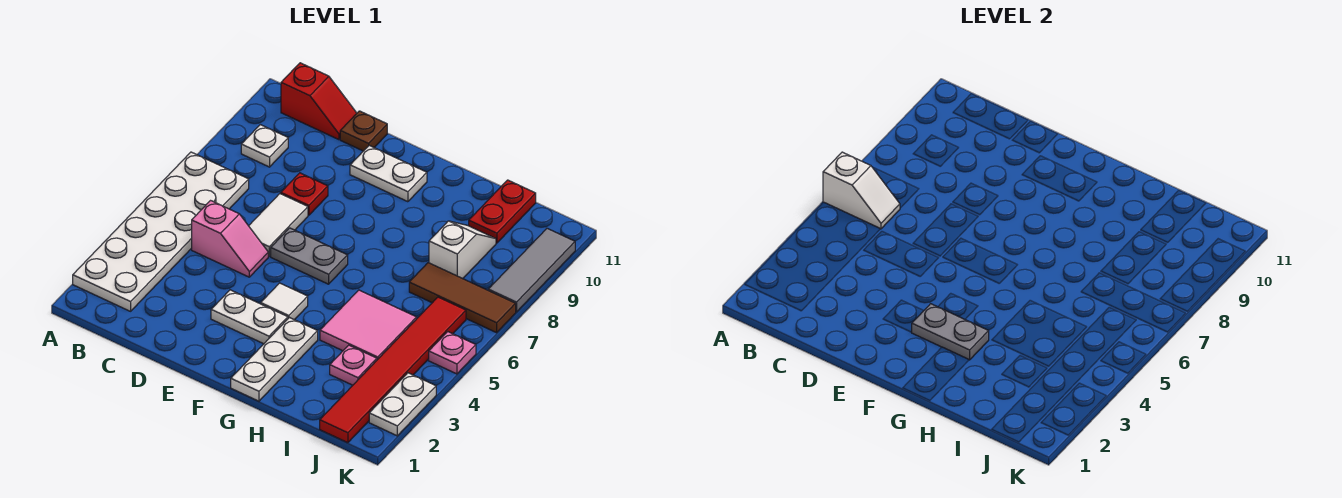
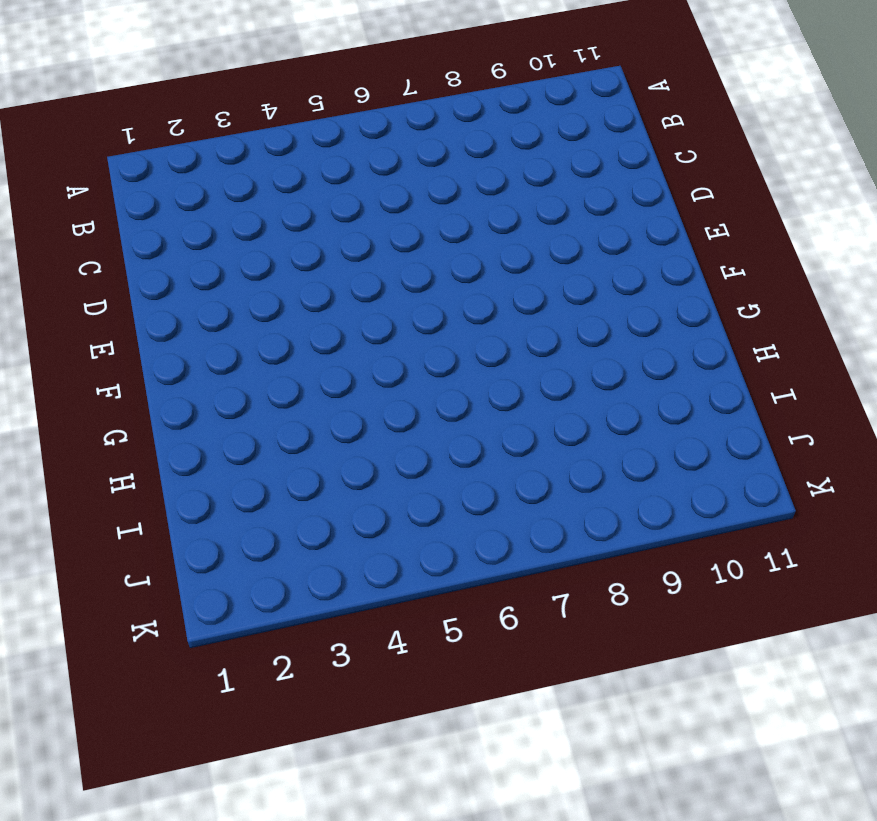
none -> white 2x6 plate [73,152,249,311]
none -> white 1x1 plate [241,125,288,167]
none -> red 1x2 slope [281,63,357,140]

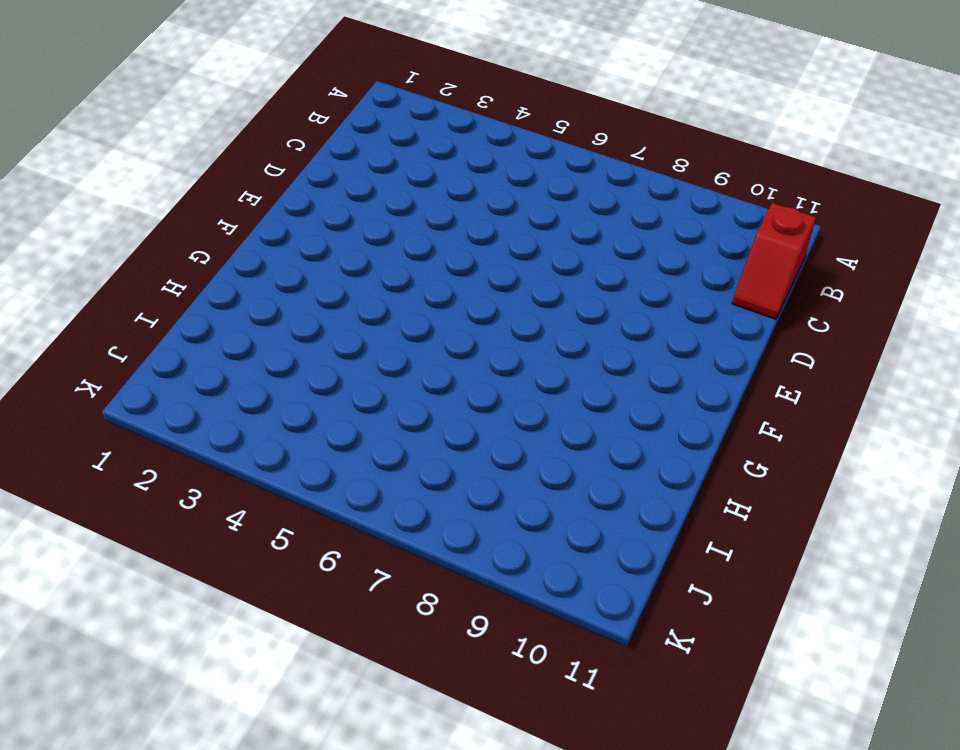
none -> white 2x6 plate [73,152,249,311]
none -> white 1x1 plate [241,125,288,167]
none -> pink 1x2 slope [192,201,268,277]

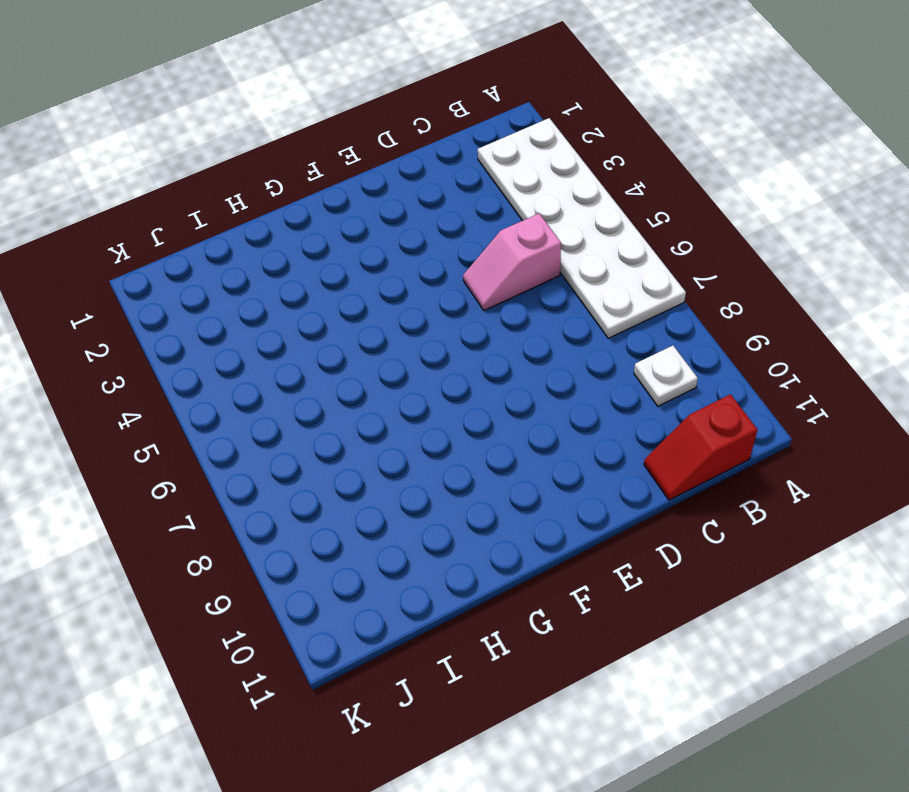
none -> white 1x2 tile [249,194,308,256]
none -> red 1x1 plate [281,173,328,215]
none -> brown 1x1 plate [340,111,387,151]

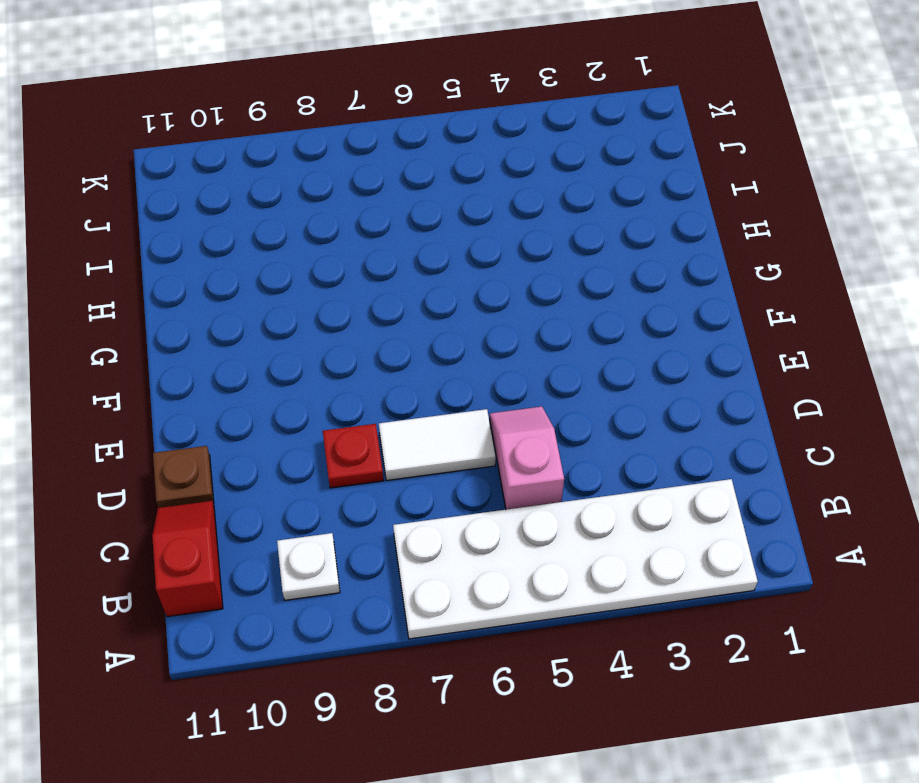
none -> white 1x2 plate [211,290,288,344]
none -> grey 1x2 plate [271,228,348,284]
none -> white 1x2 plate [350,146,427,202]

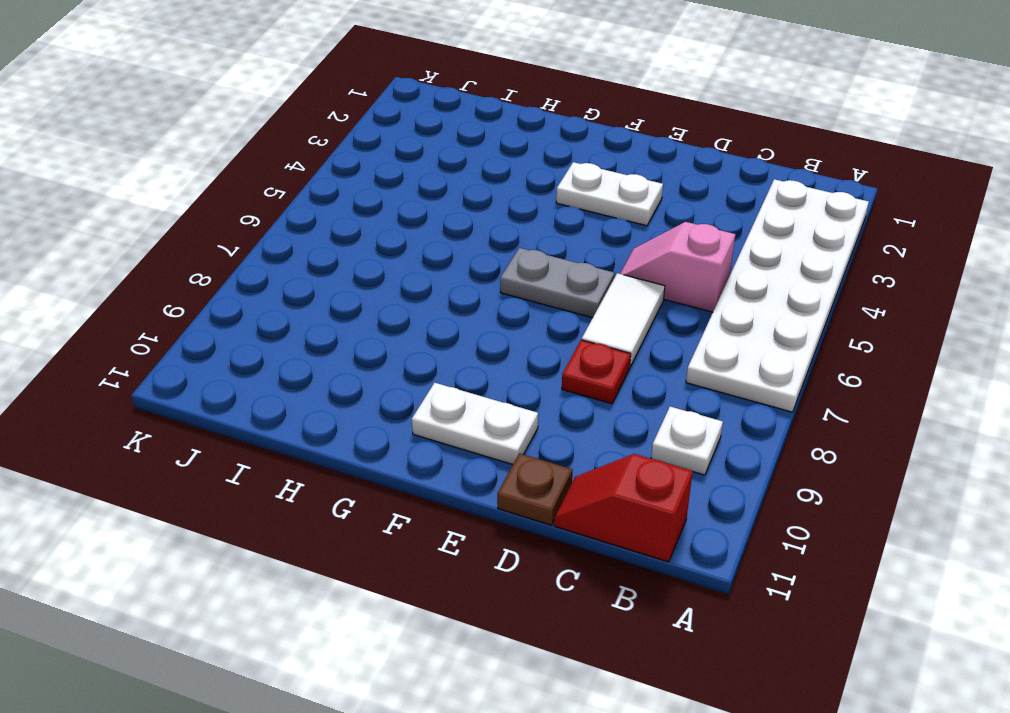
none -> white 1x1 tile [261,283,308,320]
none -> white 1x3 plate [231,318,318,401]
none -> pink 2x2 tile [320,290,417,360]

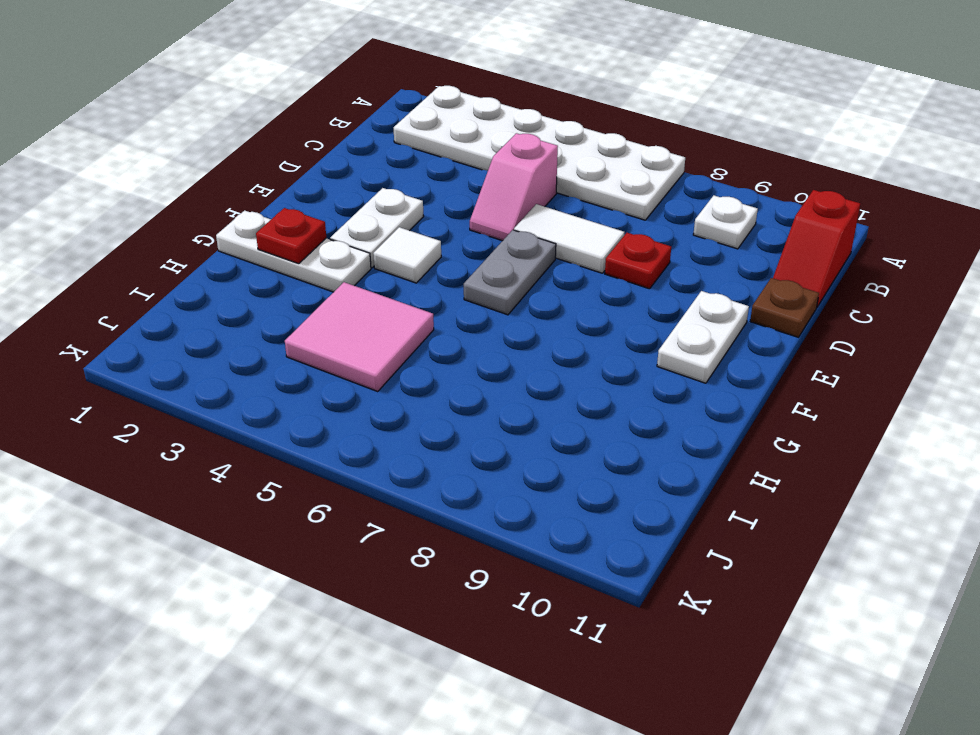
red 1x1 plate [256,208,326,264] -> none
none -> pink 1x1 plate [330,345,377,385]
none -> brown 1x3 tile [409,263,516,333]
none -> white 1x2 slope [429,221,496,279]

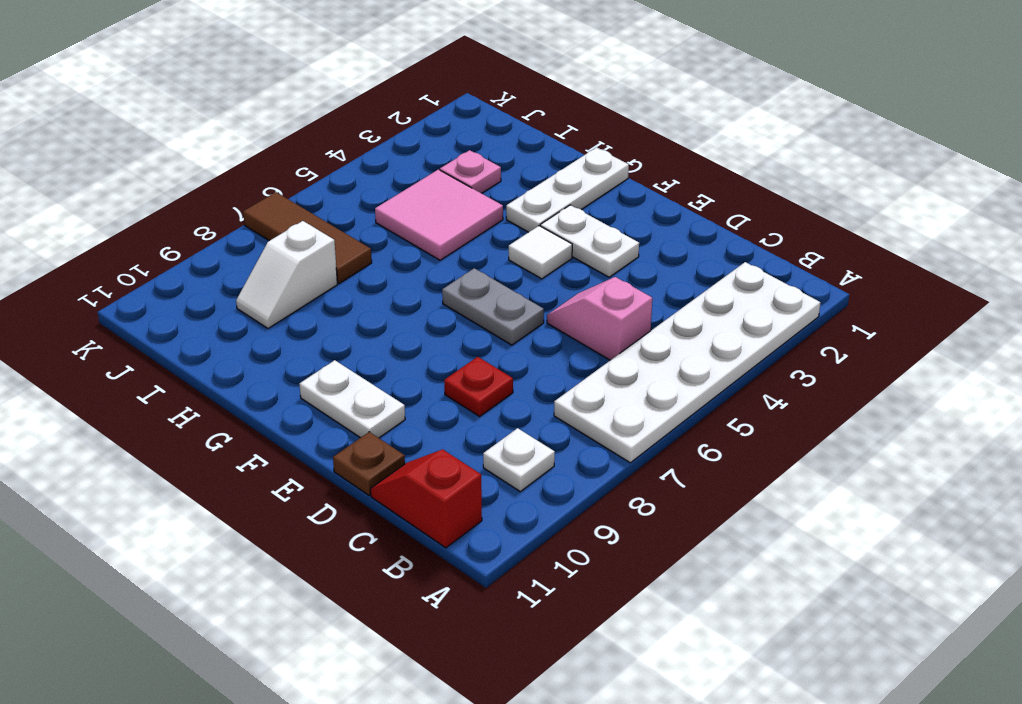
none -> white 1x2 tile [249,194,308,256]
none -> red 1x2 plate [469,180,536,243]
none -> red 1x6 tile [320,297,466,443]

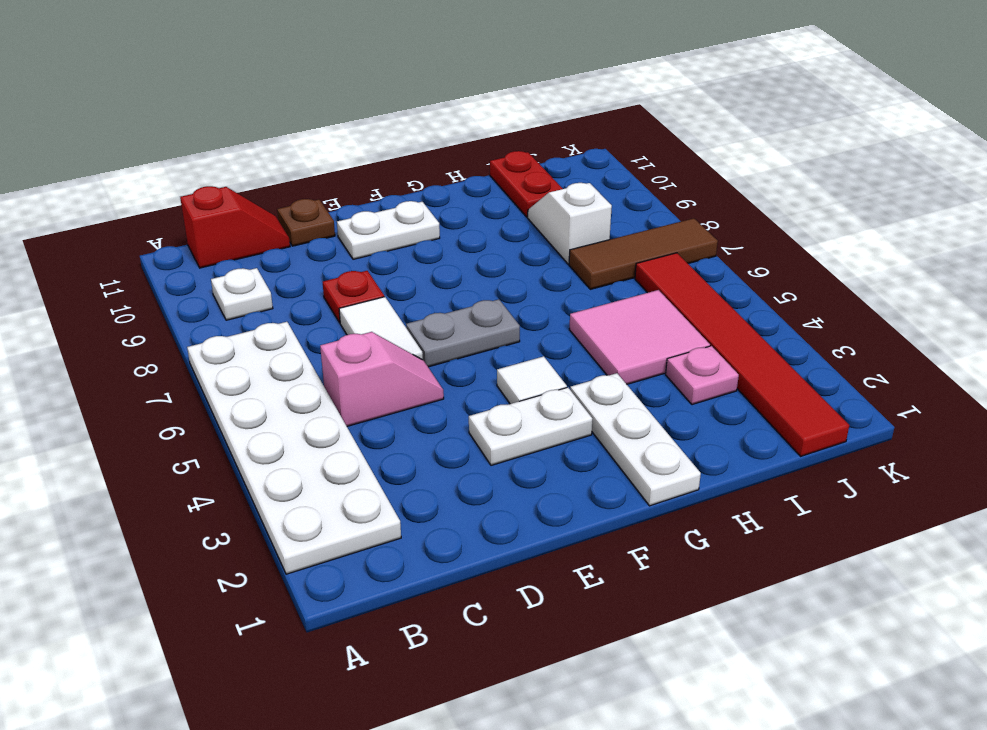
none -> white 1x2 plate [369,373,436,436]
none -> pink 1x1 plate [429,332,476,374]
none -> grey 1x3 tile [488,228,575,312]

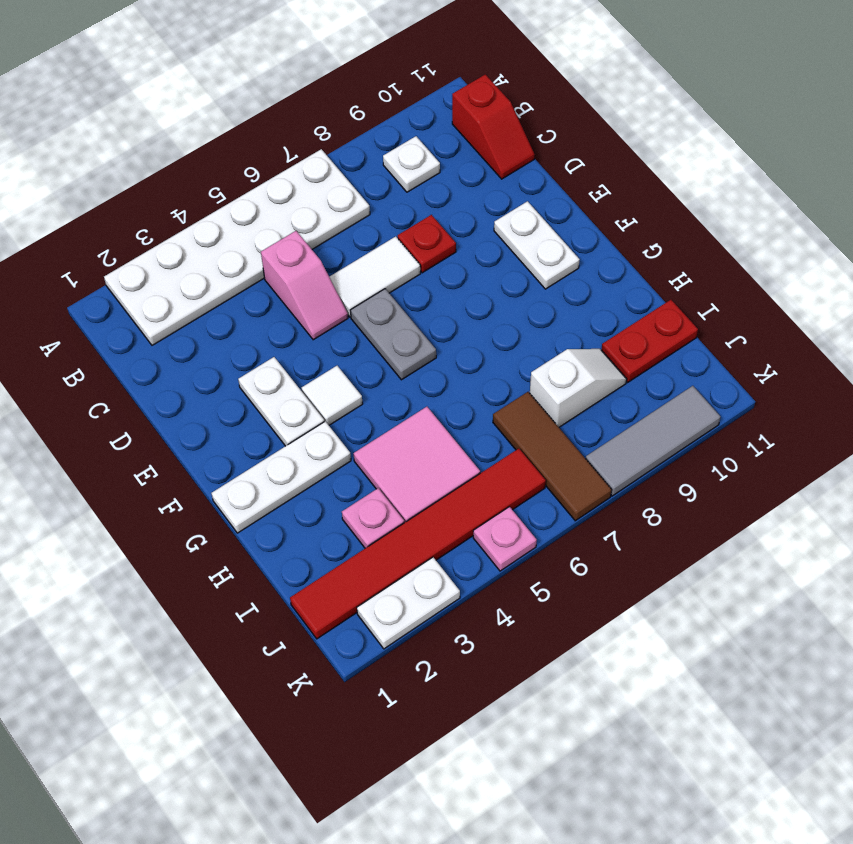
none -> brown 1x1 plate [340,111,387,151]
none -> white 1x2 slope [823,152,900,229]
none -> grey 1x2 plate [911,304,989,360]

